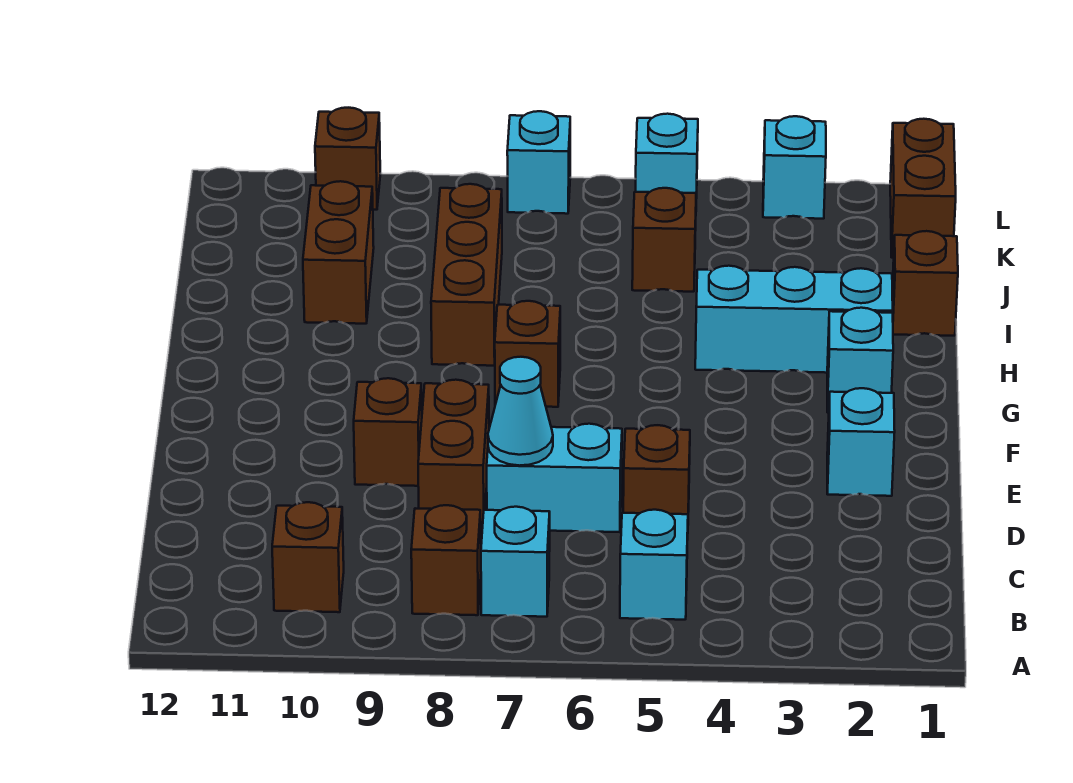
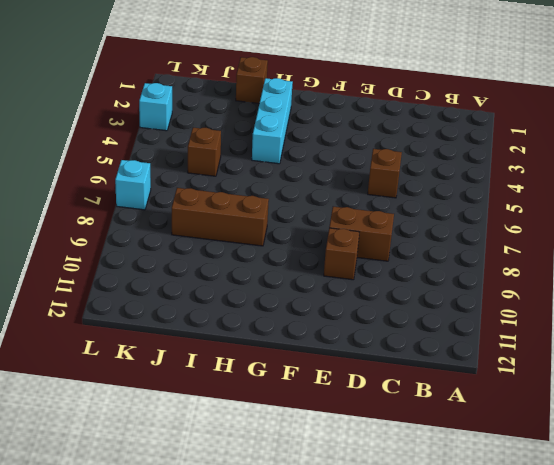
none -> cyan 1x1 brick [620,510,688,620]
none -> cyan 1x1 brick [481,507,550,617]
none -> brown 1x1 brick [411,505,481,615]

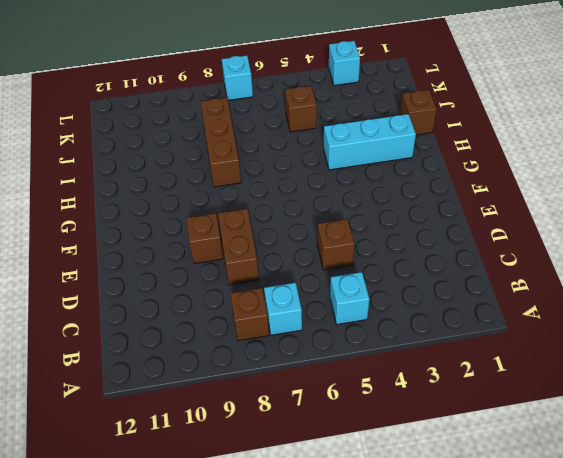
none -> brown 1x1 brick [272,502,344,612]
none -> cyan 1x2 brick [487,424,622,532]
none -> cyan 1x1 brick [827,388,895,496]

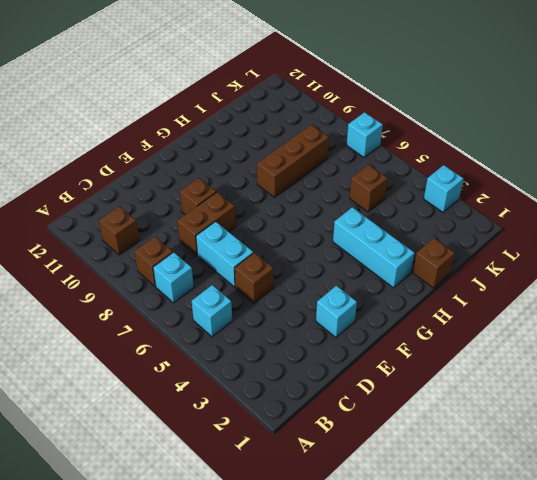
none -> cyan 1x1 brick [827,308,893,413]
none -> brown 1x1 brick [495,301,560,407]
none -> brown 1x2 brick [303,181,374,324]

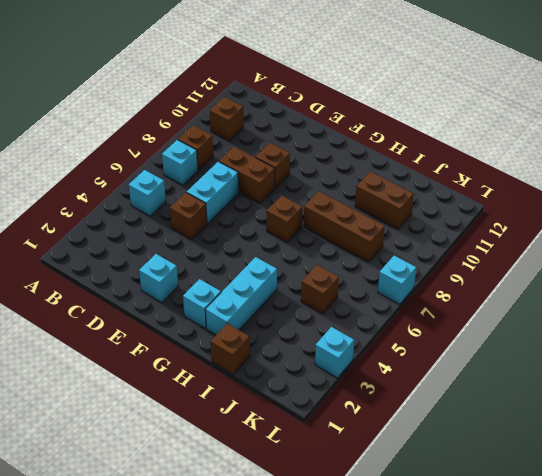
none -> brown 1x2 brick [890,119,956,258]
none -> cyan 1x1 brick [636,114,698,198]
none -> brown 1x1 brick [315,108,380,210]

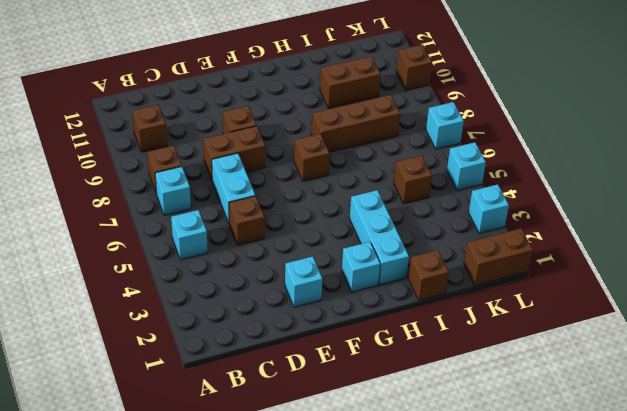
none -> cyan 1x1 cone [488,357,553,466]

